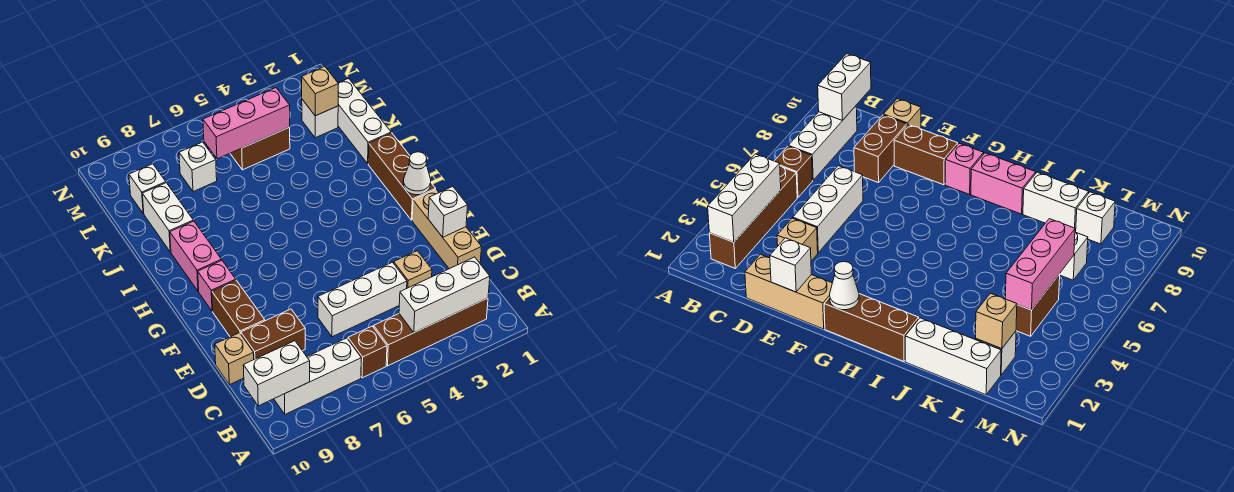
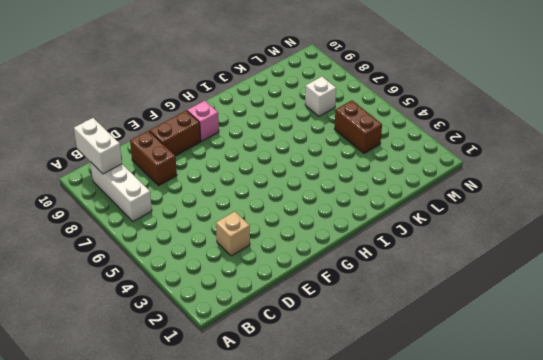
none -> brown 1x4 brick [374,298,488,366]
none -> brown 1x1 brick [348,326,387,378]
none -> tan 1x3 brick [412,189,482,269]

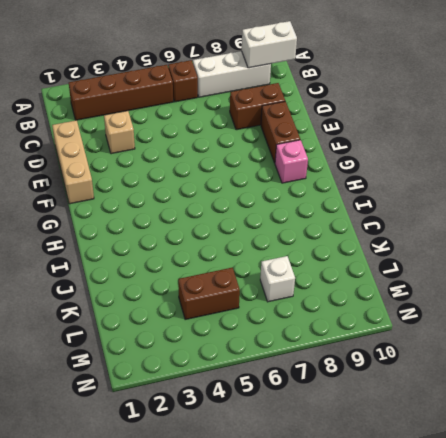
none -> white 1x3 brick [318,262,407,337]
none -> tan 1x1 brick [215,333,254,385]
none -> brown 1x3 brick [368,133,436,220]

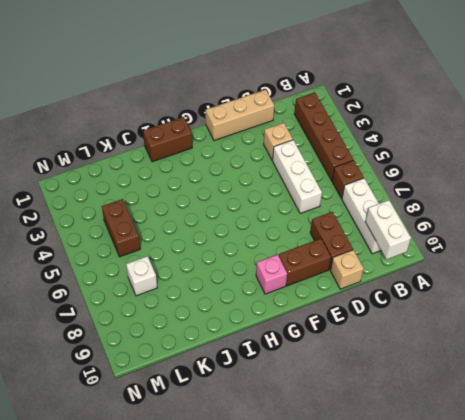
brown 1x2 brick [143,117,192,162] -> brown 1x3 brick [368,133,436,220]
none -> pink 1x2 brick [170,221,221,291]
none -> white 1x3 brick [338,78,391,164]
none -> white 1x2 brick [142,183,193,252]

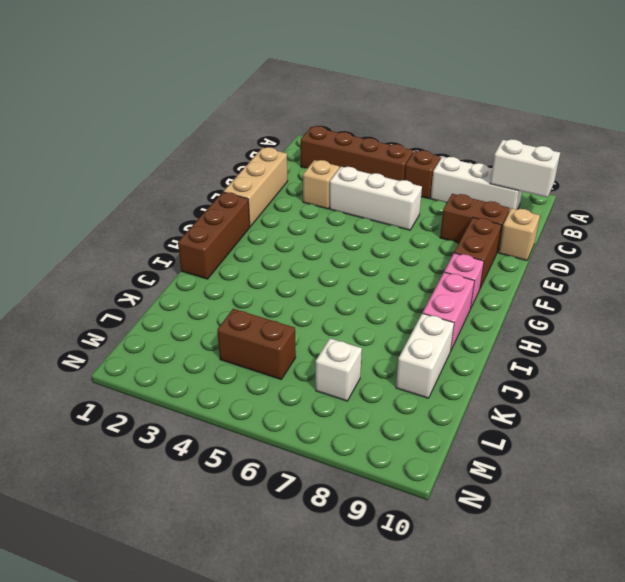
none -> white 1x3 brick [338,78,391,164]
none -> white 1x1 brick [302,100,338,138]
none -> white 1x1 brick [129,164,166,213]

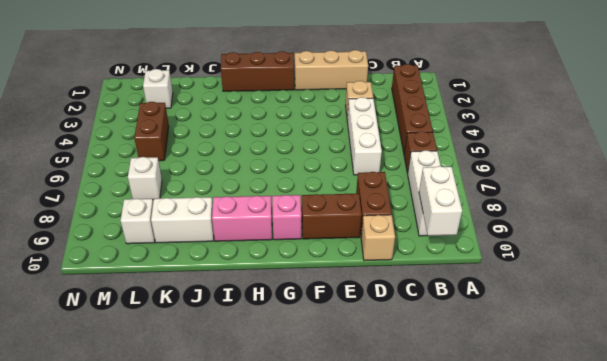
none -> white 1x3 brick [338,78,391,164]
none -> white 1x3 brick [399,257,490,333]
none -> white 1x1 brick [428,187,468,237]

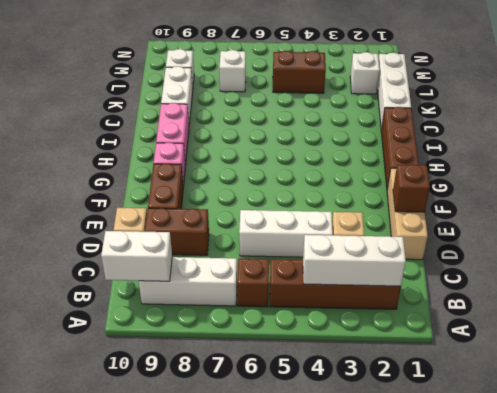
brown 1x1 brick [393,164,430,212] -> white 1x1 brick [428,187,468,237]
none -> white 1x1 cone [403,152,431,195]
none -> tan 1x1 brick [302,67,339,116]
none -> pink 1x3 brick [203,88,290,159]

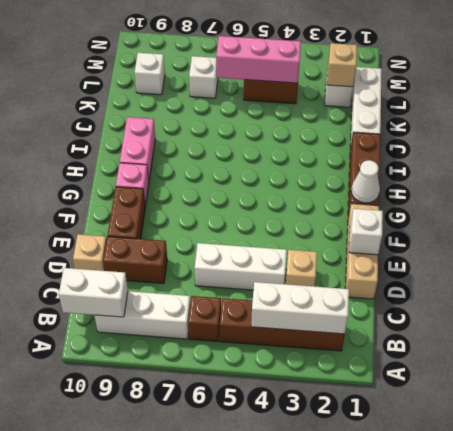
none -> white 1x2 brick [142,183,193,252]

